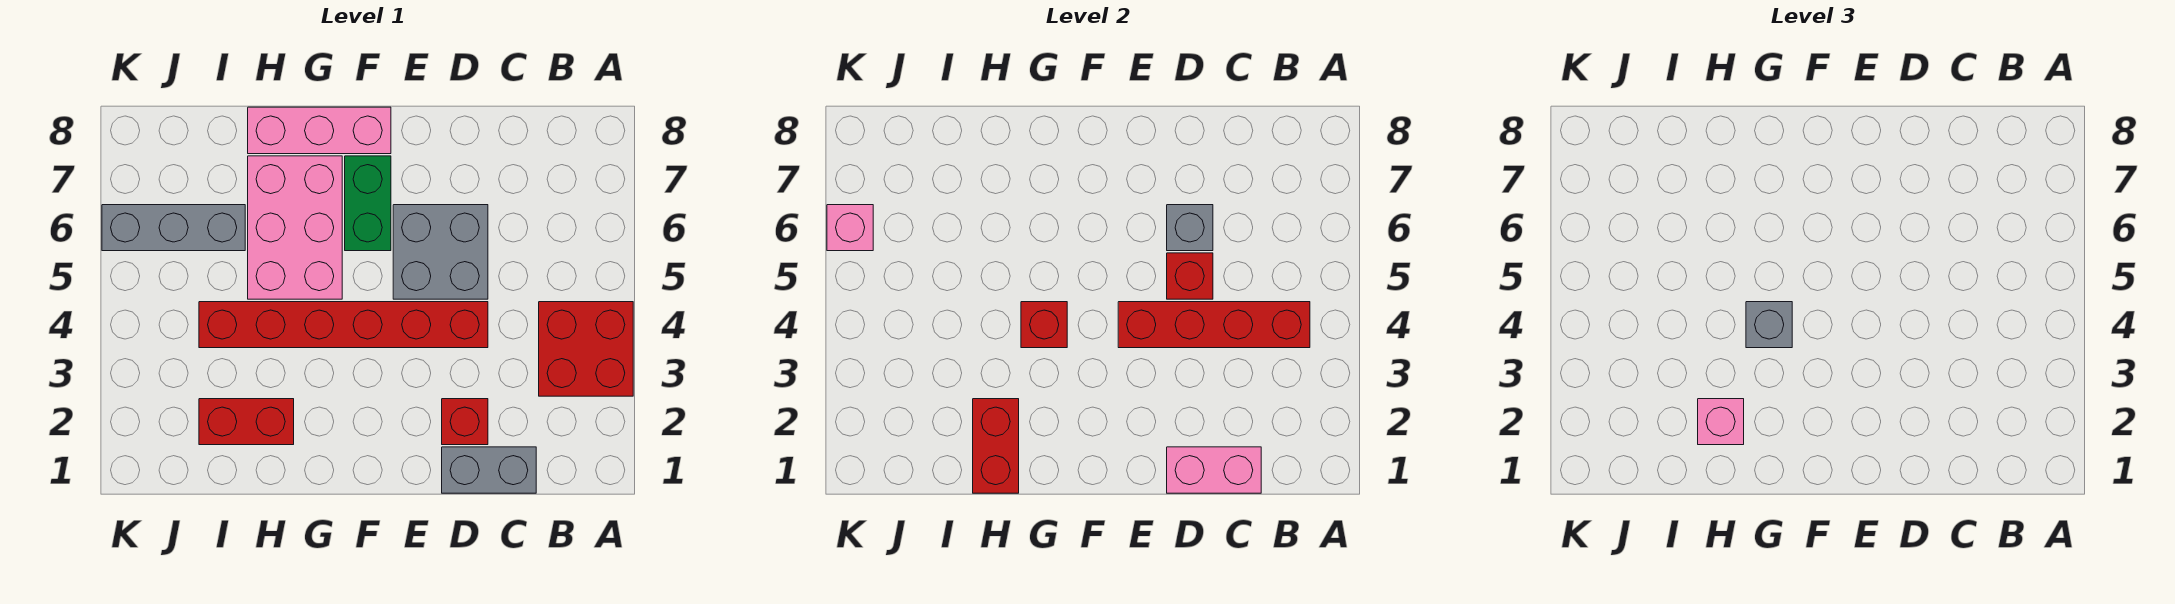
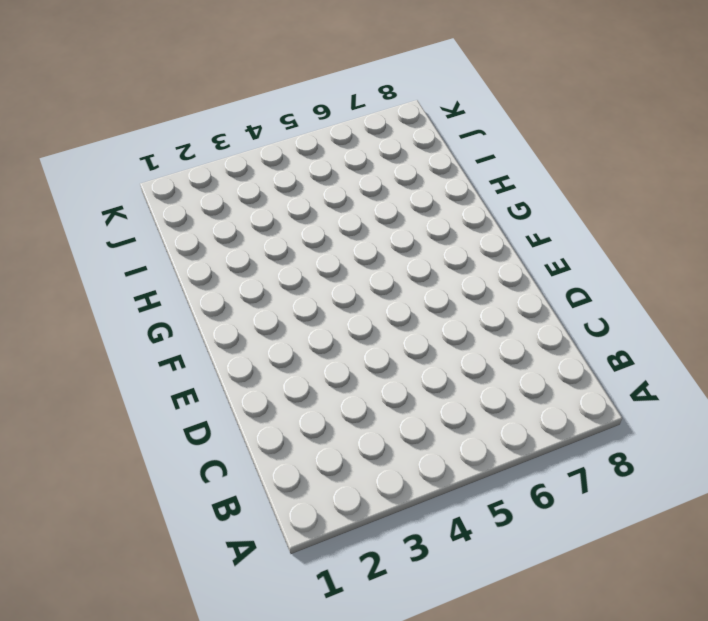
none -> red 2x2 brick [539,302,633,396]
none -> grey 1x2 brick [442,447,536,493]
none -> red 1x1 brick [442,399,488,445]

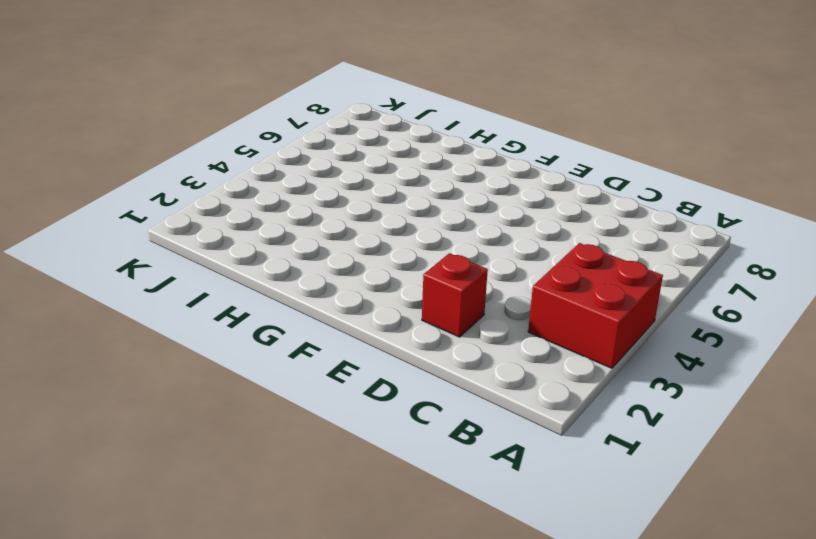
none -> grey 1x2 brick [442,447,536,493]
none -> red 1x6 brick [199,302,488,348]
none -> grey 2x2 brick [393,205,488,299]

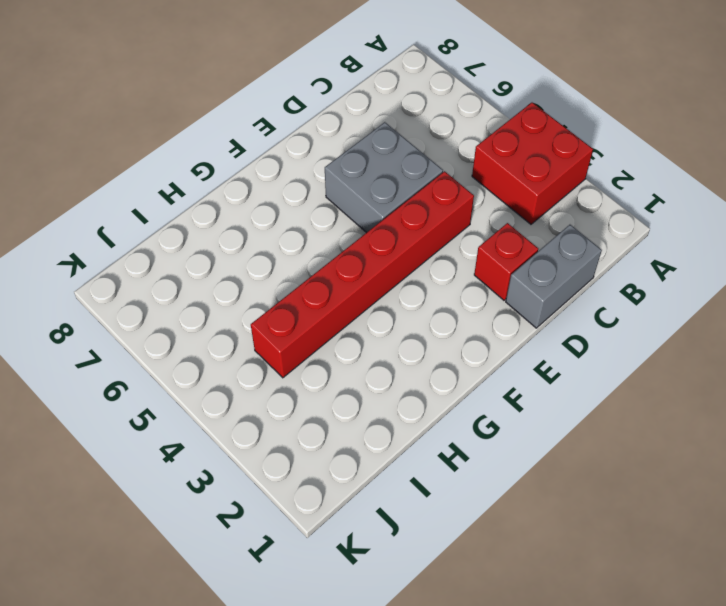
none -> green 1x2 brick [345,156,391,251]
none -> pink 1x3 brick [248,107,391,154]
none -> pink 2x3 brick [248,156,342,299]

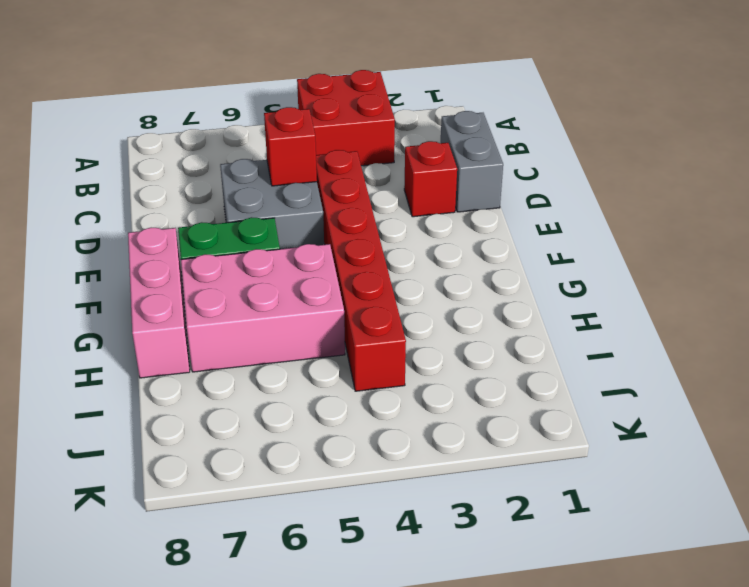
none -> red 1x2 brick [199,399,294,445]
none -> grey 1x3 brick [102,205,245,251]
none -> red 1x4 brick [1118,302,1310,348]

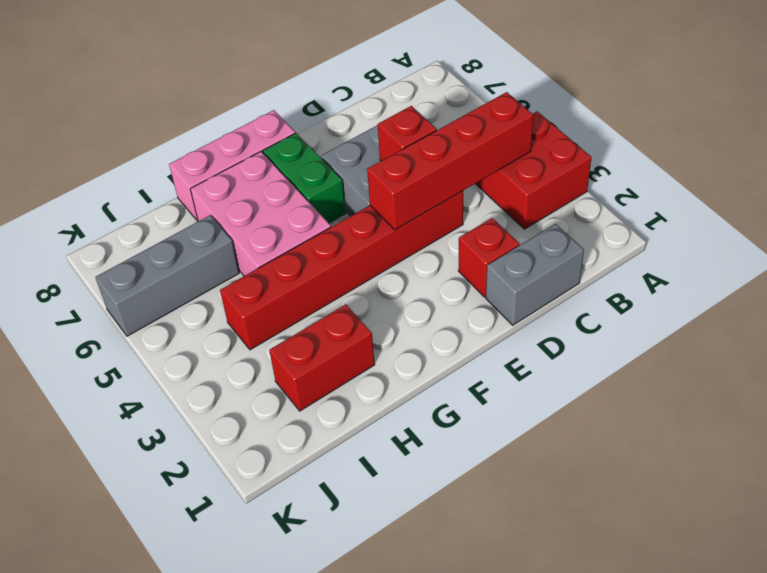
none -> pink 1x2 brick [1167,447,1261,493]
none -> grey 1x1 brick [1167,205,1213,251]
none -> red 1x1 brick [1021,302,1067,348]

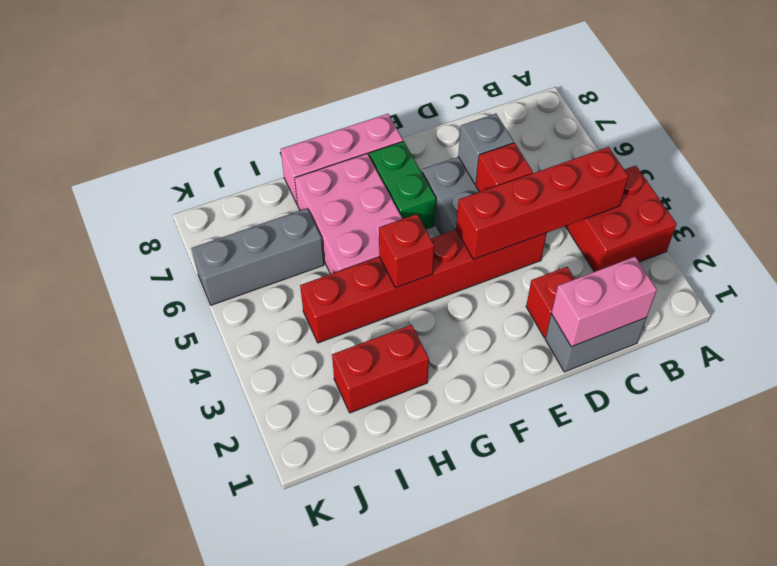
none -> red 1x2 brick [973,399,1019,493]
none -> pink 1x1 brick [827,205,873,251]
none -> grey 1x1 brick [1746,302,1792,348]

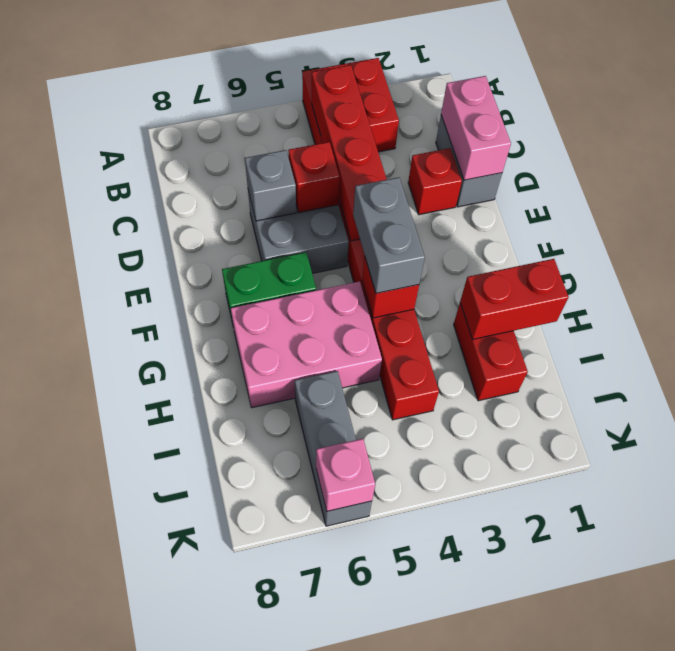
grey 1x2 brick [353,177,425,293] -> grey 1x1 brick [1746,302,1792,348]
none -> pink 1x3 brick [248,107,391,154]
none -> pink 1x1 brick [1698,399,1744,445]

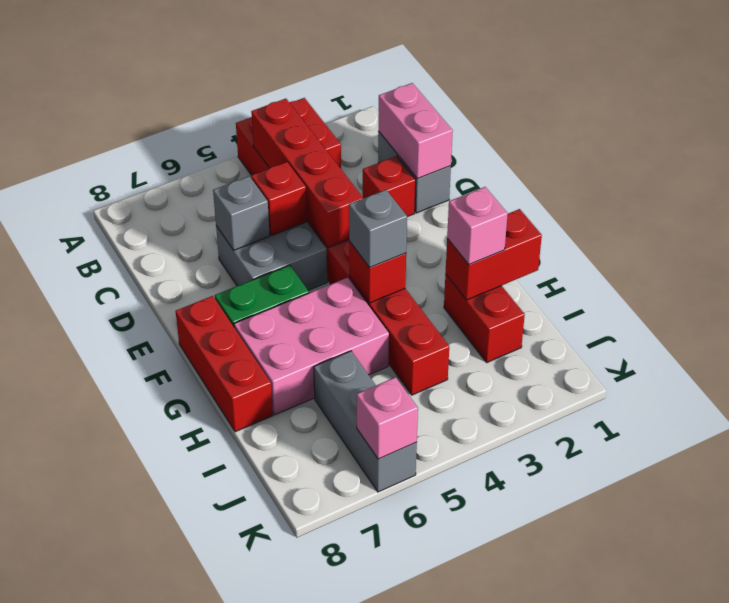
red 1x3 brick [176,296,273,432] -> pink 1x3 brick [248,107,391,154]

